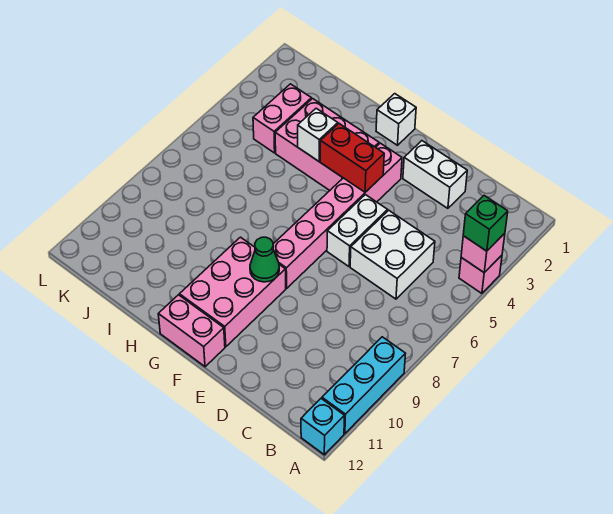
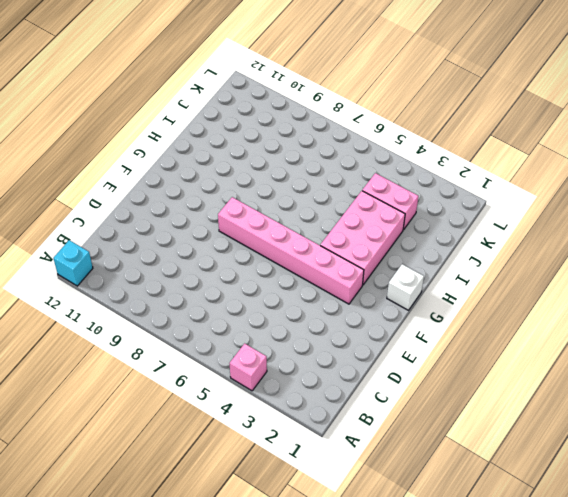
none -> cyan 1x3 brick [322,337,406,434]
none -> white 2x2 brick [350,210,435,299]
none -> white 1x2 brick [403,141,467,208]

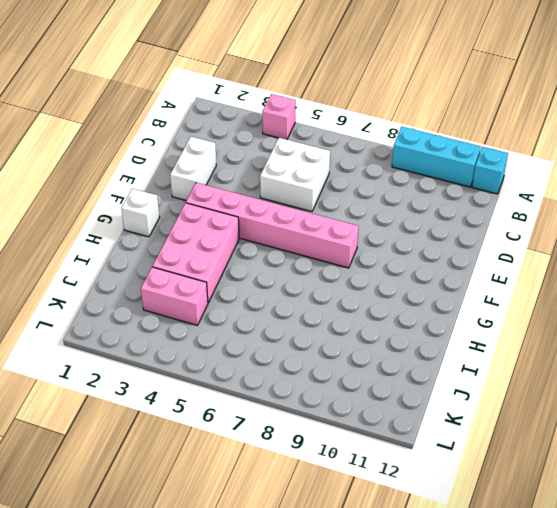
none -> white 1x2 brick [327,195,387,266]
none -> pink 2x3 brick [180,237,286,347]
none -> pink 1x2 brick [158,295,225,367]

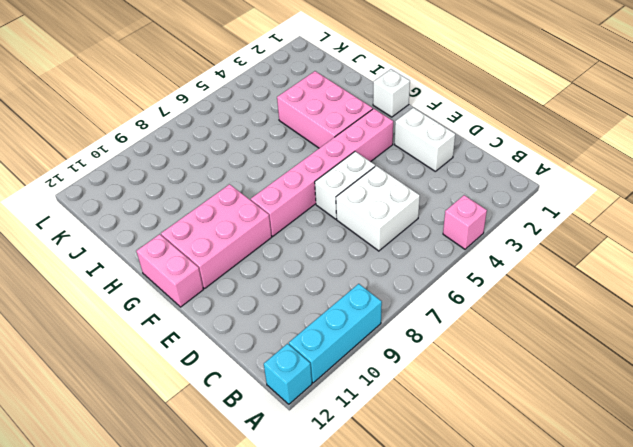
none -> pink 1x2 brick [253,84,311,153]
none -> pink 1x1 brick [461,233,505,273]
none -> red 1x2 brick [320,124,384,192]

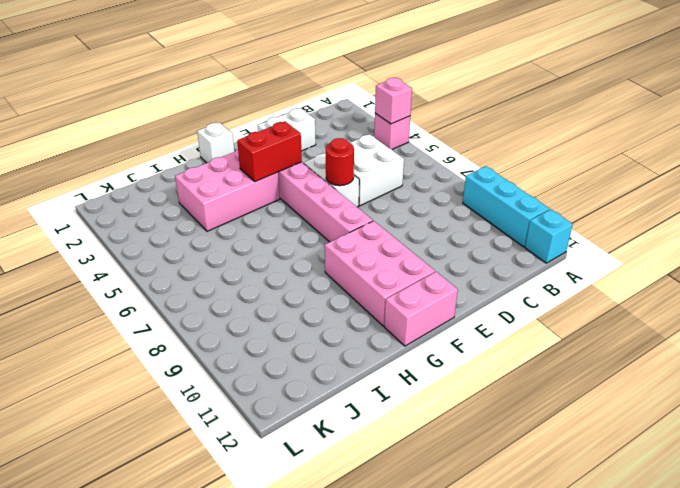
red 1x1 round brick [326,138,354,186] -> none
none -> pink 1x2 brick [253,84,311,153]
none -> green 1x1 cone [250,237,279,282]
none -> white 1x1 brick [298,108,338,161]

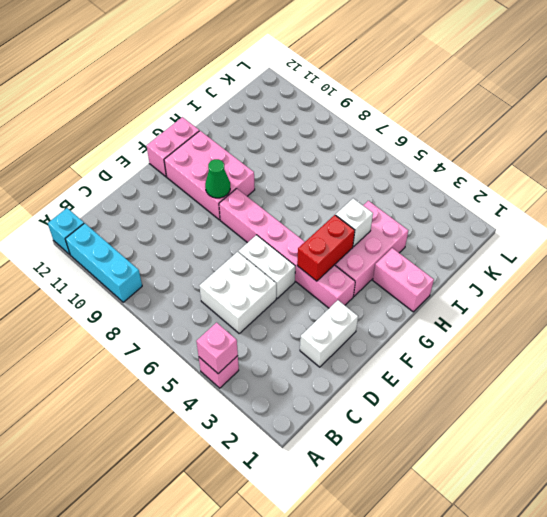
pink 1x2 brick [373,248,434,312] -> pink 1x2 brick moved to [253,84,311,153]
none -> white 1x1 brick [376,94,416,145]
none -> green 1x1 brick [463,196,508,251]

